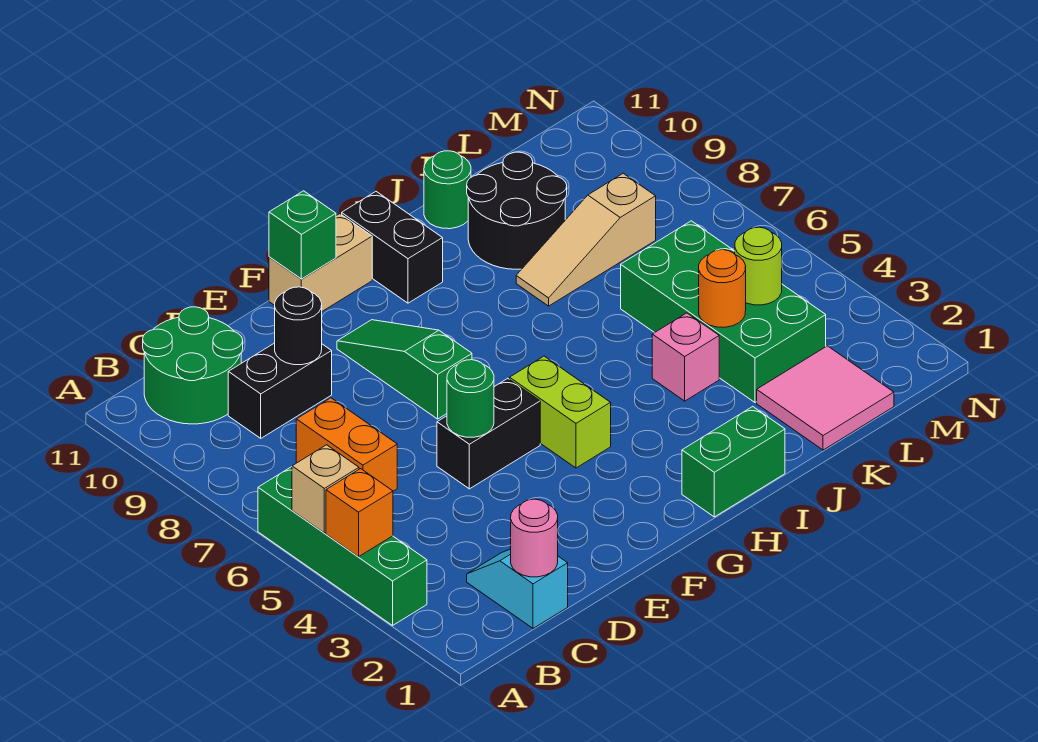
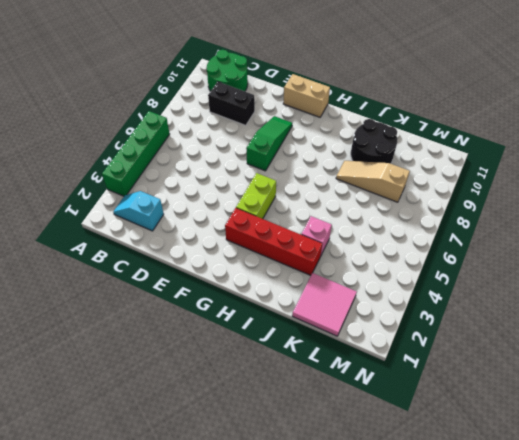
cyan 1x2 slope [113,191,164,231] -> cyan 1x2 slope turned to [467,549,568,628]
red 1x4 brick [225,208,322,275] -> none
none -> orange 1x2 brick [296,398,397,491]
none -> black 1x2 brick [437,378,540,489]
none -> green 1x2 brick [682,407,785,517]

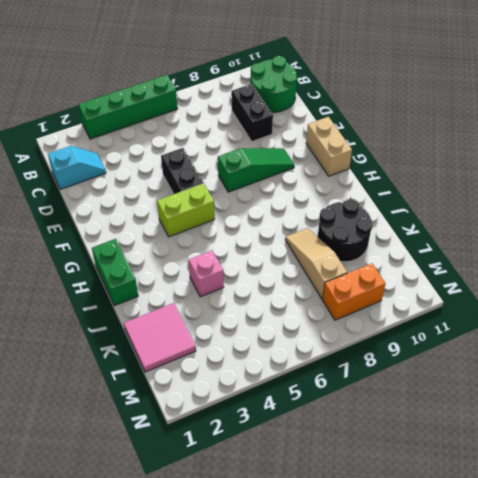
orange 1x2 brick [322,264,385,320] -> orange 1x2 brick moved to [296,398,397,491]
none -> black 1x2 brick [342,192,443,303]
none -> green 1x1 round brick [424,151,471,229]
none -> green 2x4 brick [621,221,826,402]

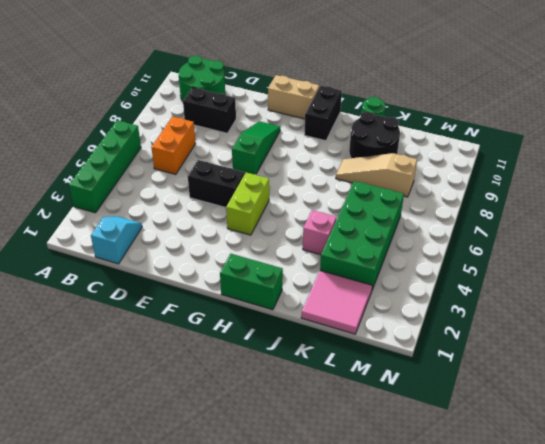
none -> orange 1x1 brick [326,469,393,557]
none -> tan 1x1 brick [292,445,359,533]
none -> pink 1x1 round brick [511,499,558,577]

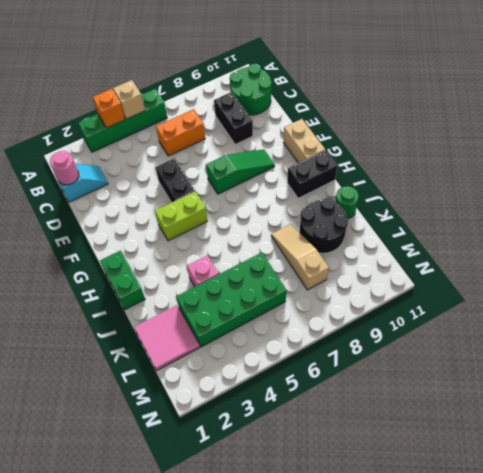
none -> black 1x1 round brick [275,287,322,365]
none -> green 1x1 round brick [447,360,494,437]
none -> green 1x1 brick [269,191,336,279]

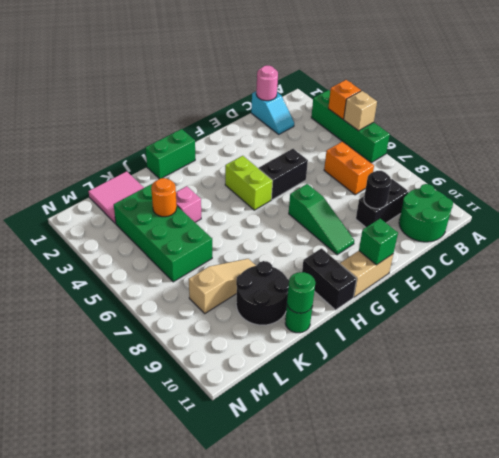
green 1x1 round brick [287,272,315,313] -> green 1x1 round brick moved to [447,360,494,437]
none -> lime 1x1 round brick [735,227,782,305]

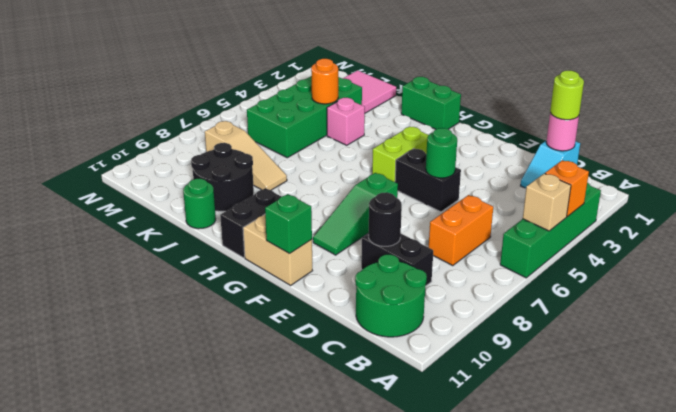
lime 1x1 round brick [550,71,584,120] -> lime 1x1 round brick moved to [735,227,782,305]

